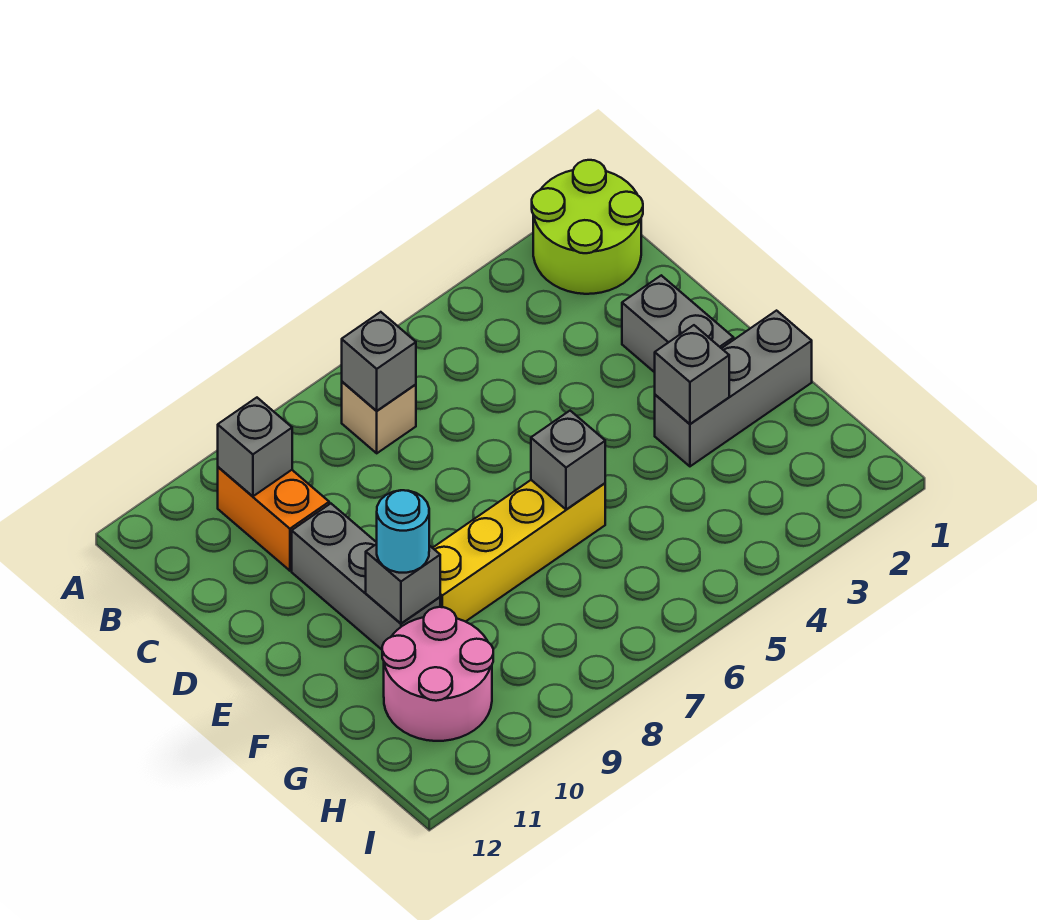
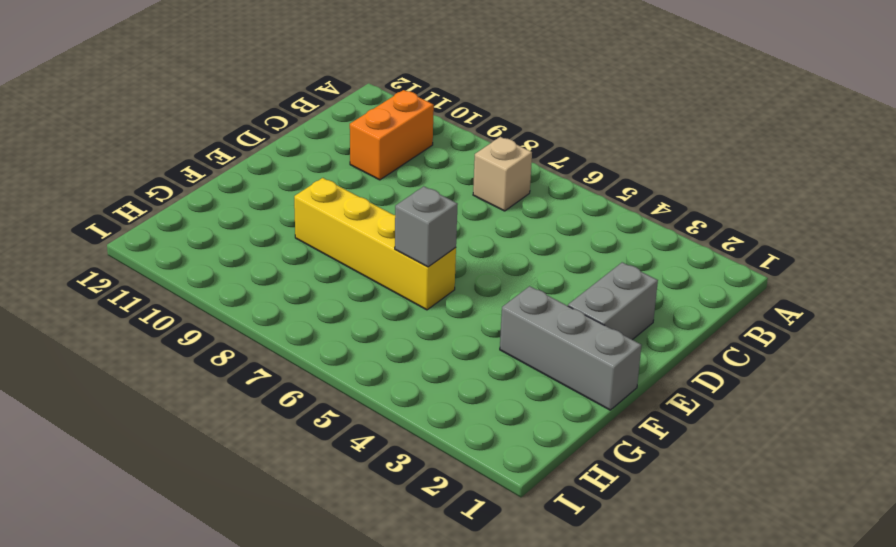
none -> lime 2x2 round brick [532,160,643,294]
none -> grey 1x3 brick [292,504,440,650]
none -> pink 2x2 round brick [382,607,493,741]

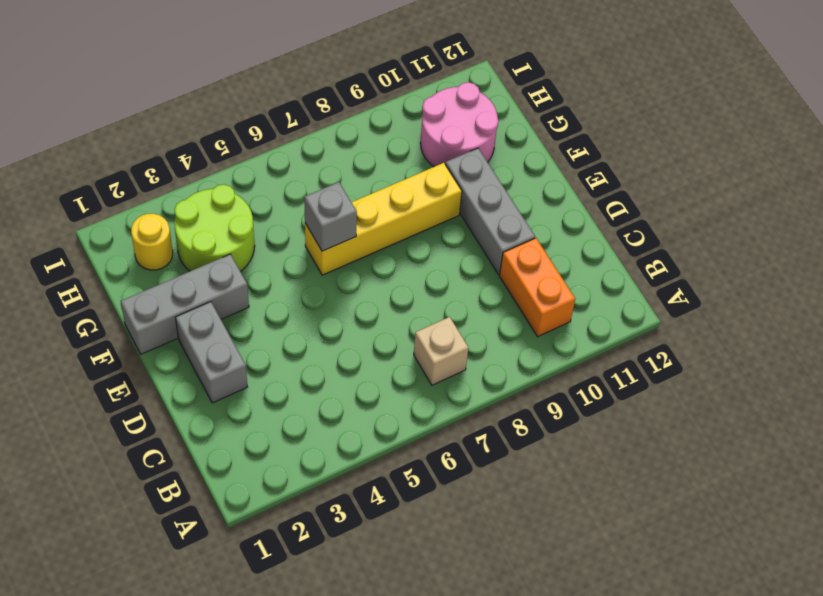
lime 2x2 round brick [174,185,255,271] -> lime 2x2 round brick moved to [532,160,643,294]
yellow 1x1 round brick [131,214,173,270] -> none
none -> grey 1x1 brick [342,312,416,411]
none -> grey 1x1 brick [218,398,292,496]
none -> grey 1x1 brick [655,325,729,424]

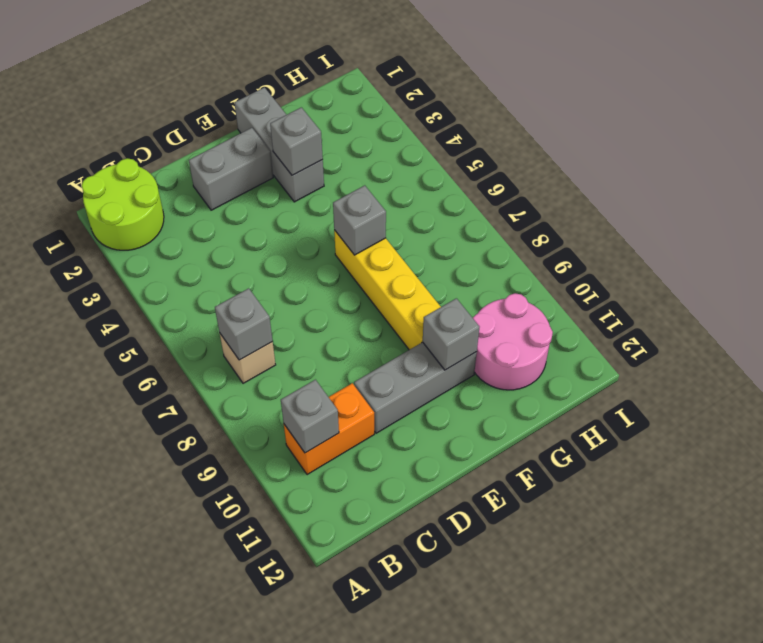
none -> cyan 1x1 round brick [377,490,429,573]

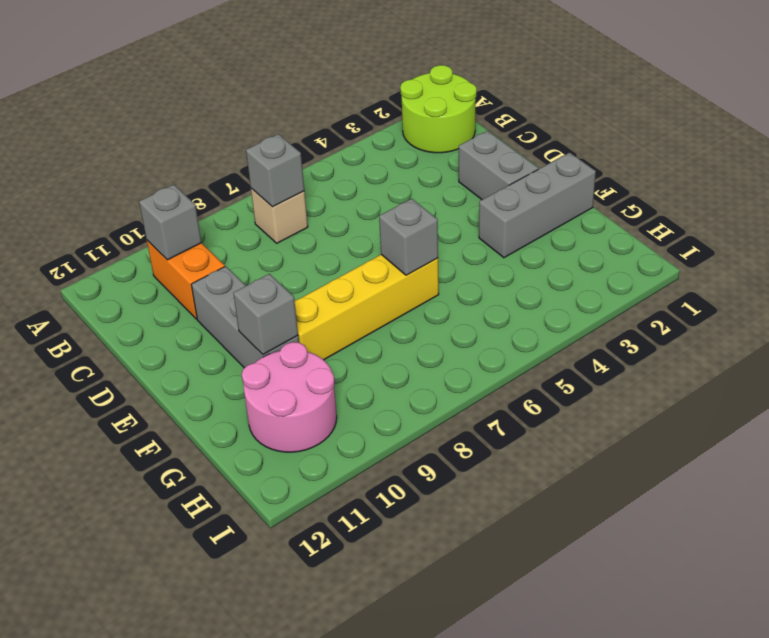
none -> grey 1x1 brick [655,325,729,424]
none -> cyan 1x1 round brick [377,490,429,573]

